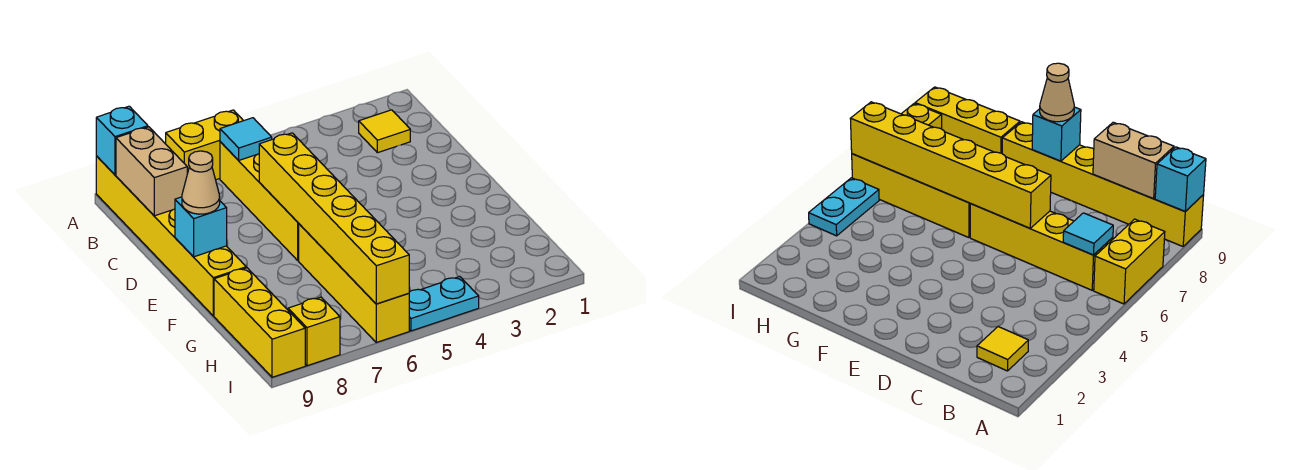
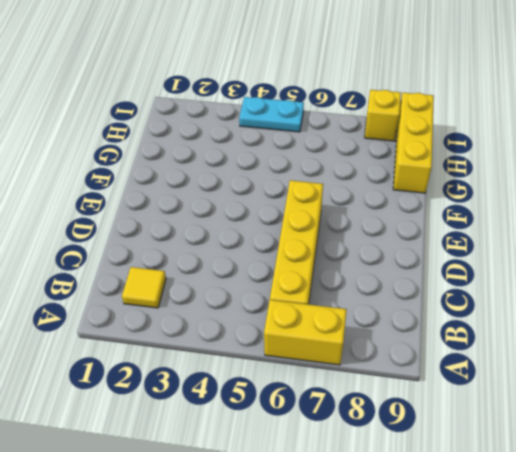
none -> yellow 1x6 brick [96,156,246,316]
none -> yellow 1x4 brick [299,224,409,342]
none -> cyan 1x1 brick [96,106,148,175]

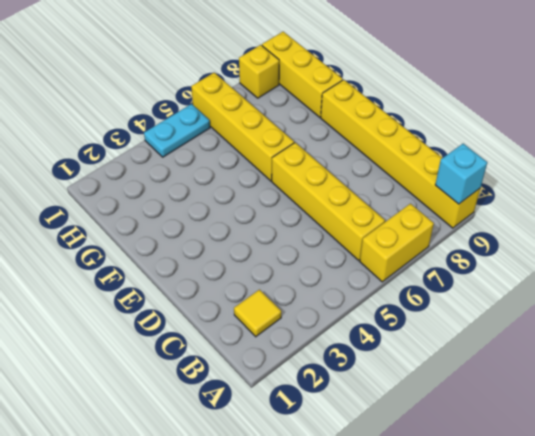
none -> cyan 1x1 tile [220,118,272,160]
none -> tan 1x2 brick [116,127,187,216]
none -> yellow 1x6 brick [259,133,409,304]

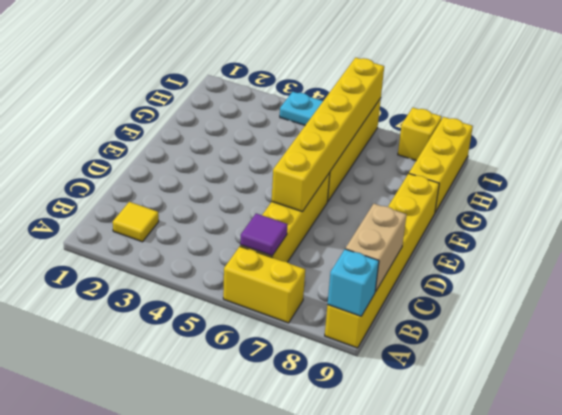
purple 1x1 tile [240,213,288,256] -> cyan 1x1 tile [220,118,272,160]
none -> cyan 1x1 brick [175,197,227,257]
none -> tan 1x1 cone [182,151,220,214]

